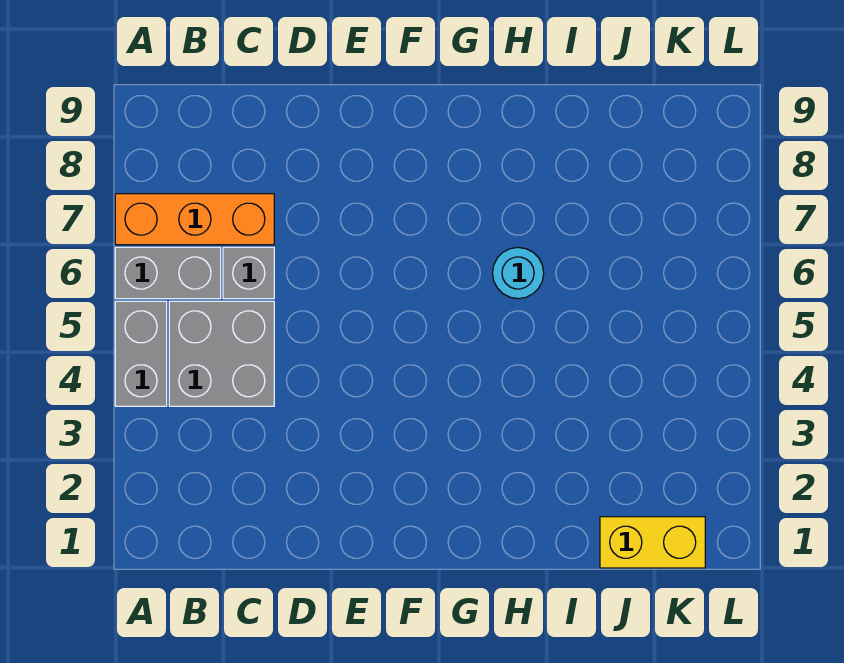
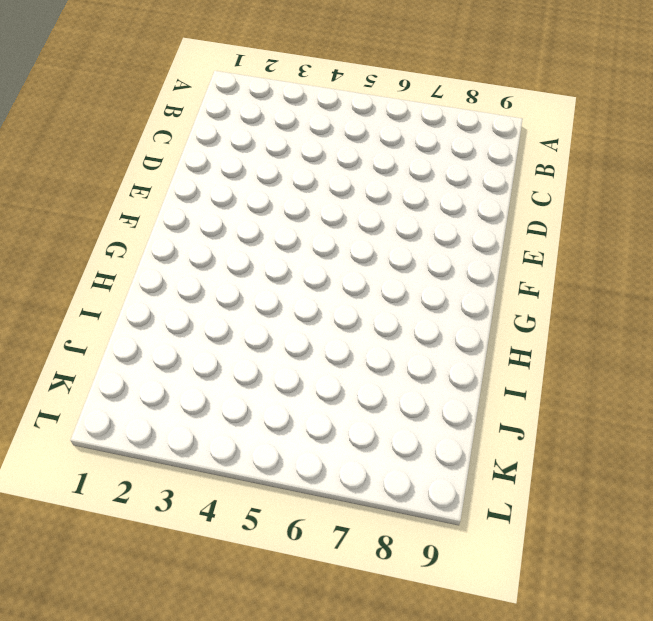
none -> grey 1x2 brick [115,301,167,406]
none -> grey 1x2 brick [115,247,221,299]

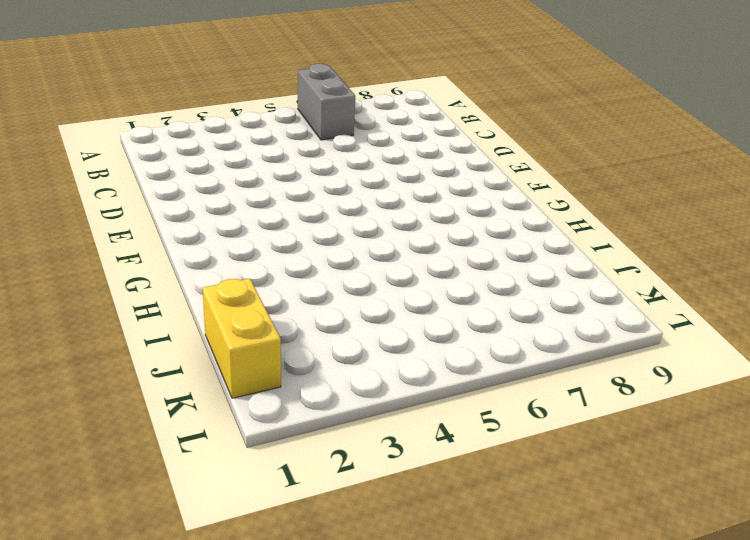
none -> grey 1x2 brick [115,301,167,406]
none -> orange 1x3 brick [115,194,274,245]

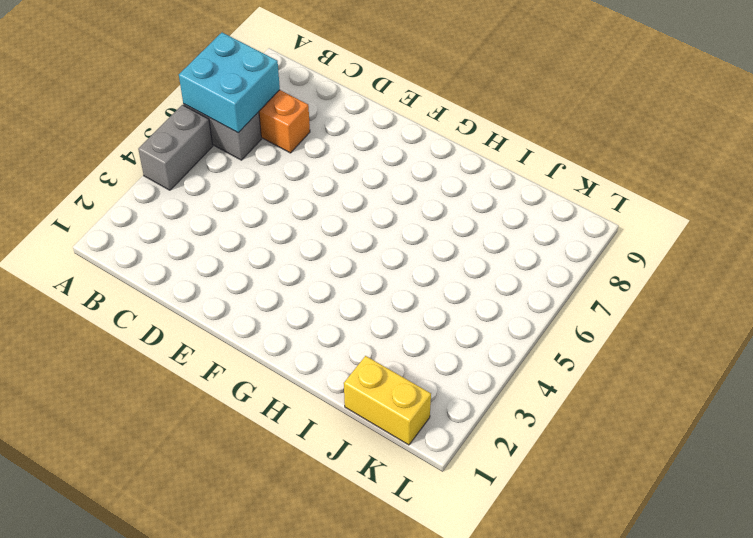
cyan 2x2 brick [179,33,280,133] -> none
none -> grey 2x2 brick [169,301,274,406]
none -> grey 1x1 brick [223,247,274,299]

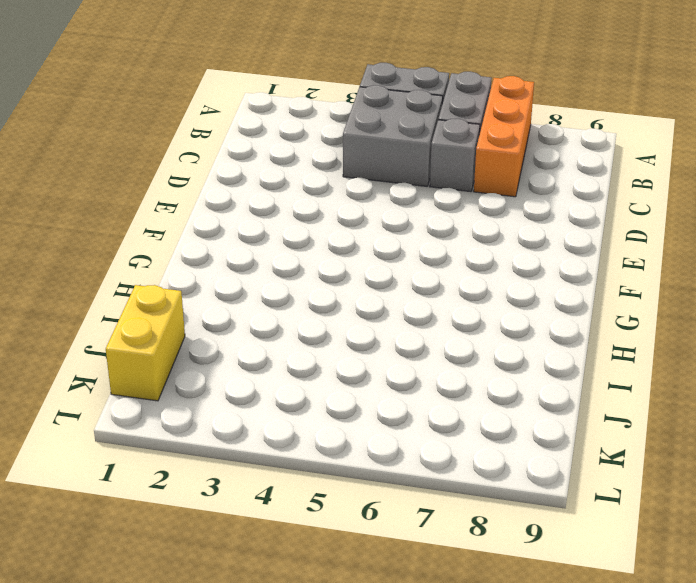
none -> cyan 1x1 round brick [493,247,544,299]

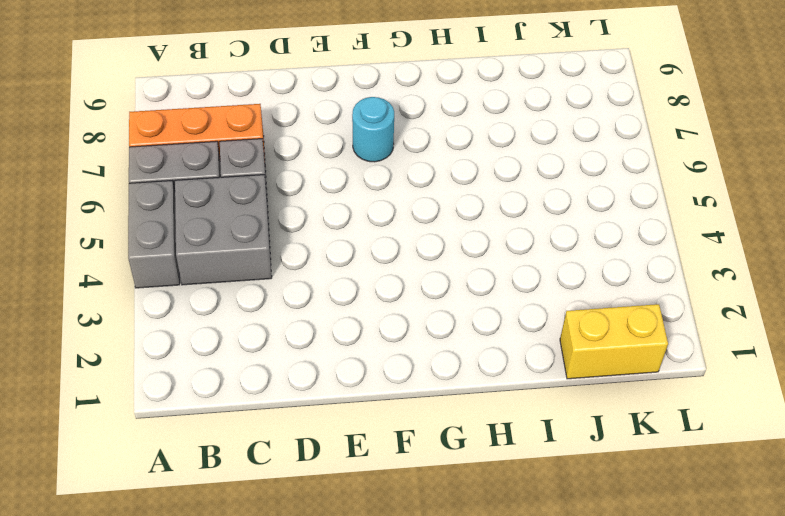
cyan 1x1 round brick [352,97,394,162] -> cyan 1x1 round brick moved to [493,247,544,299]

